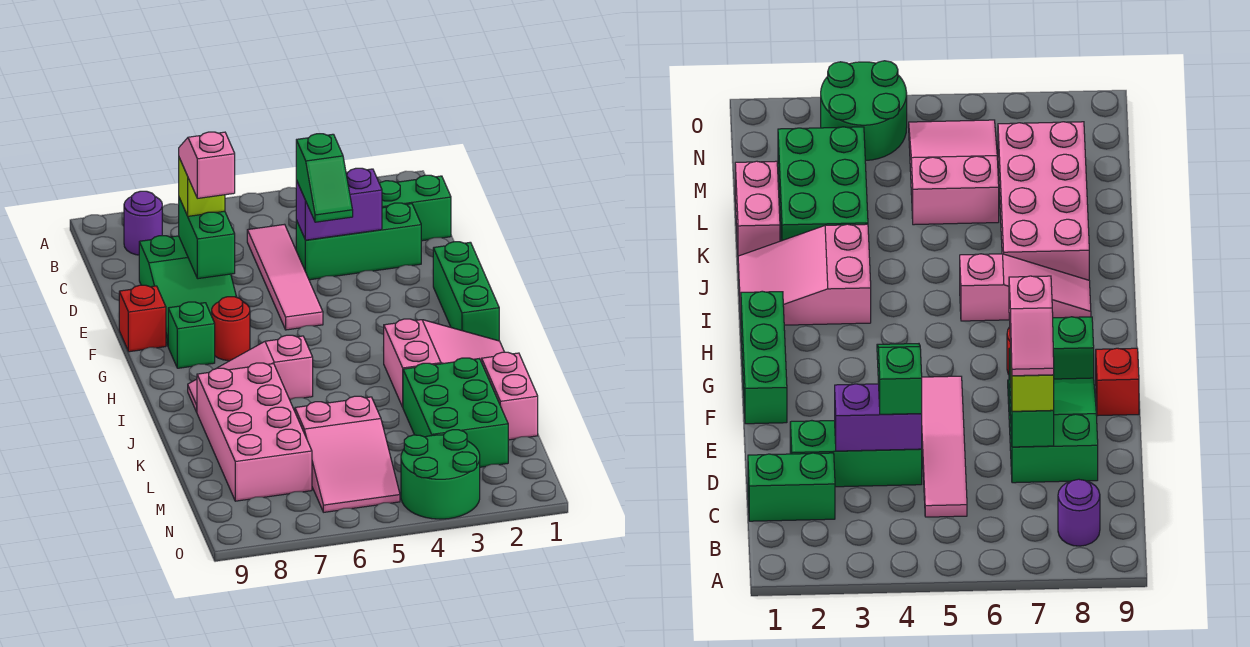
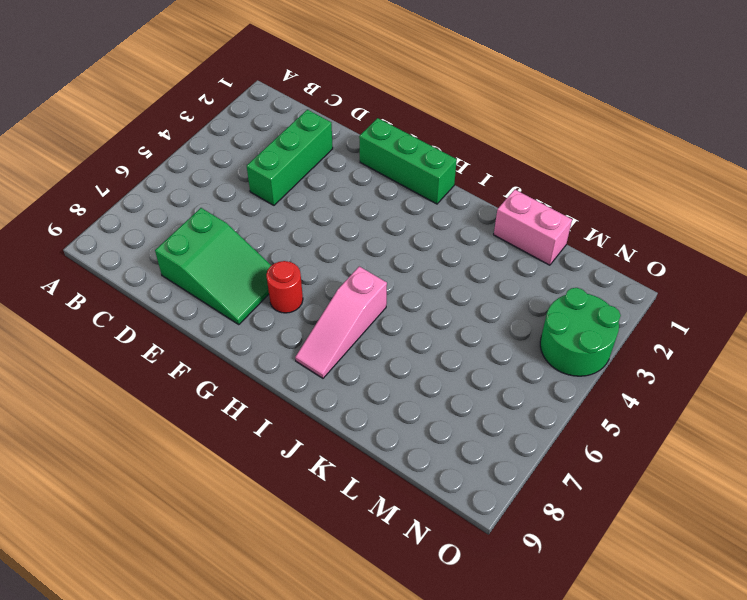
none -> purple 1x1 round brick [124,191,162,255]
none -> green 1x2 brick [379,175,451,241]
none -> pink 1x4 tile [247,224,323,330]

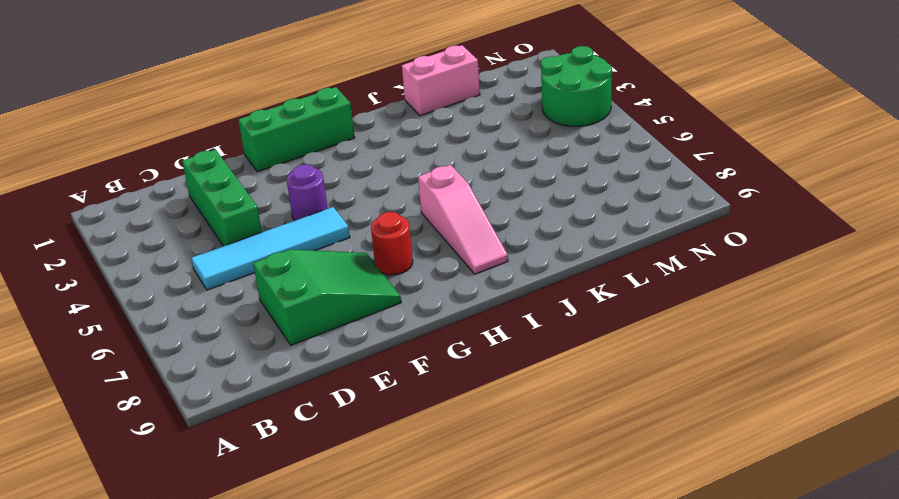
cyan 1x4 tile [191,207,350,290] -> pink 1x4 tile [247,224,323,330]
purple 1x1 round brick [287,164,328,221] -> purple 1x1 round brick moved to [124,191,162,255]
none -> green 1x2 brick [379,175,451,241]
none -> red 1x1 brick [119,285,166,352]
none -> green 1x1 brick [168,302,215,368]

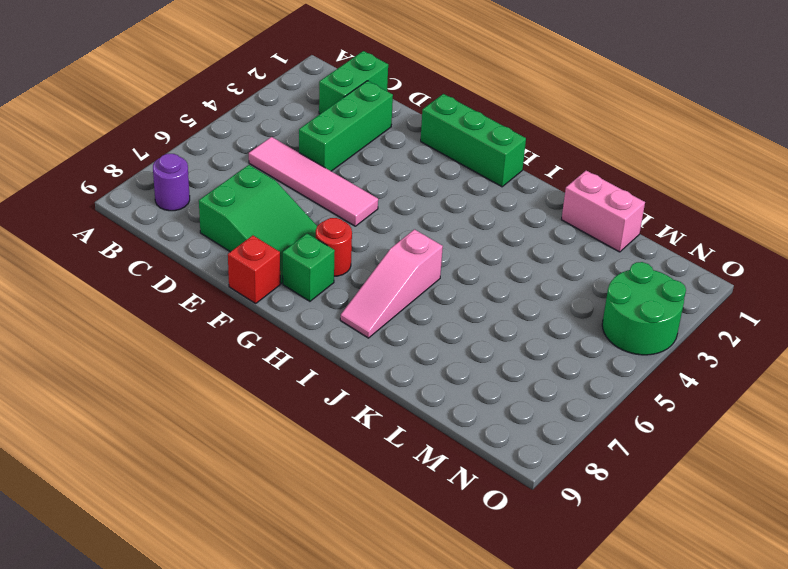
none -> pink 2x3 slope [384,319,504,407]
none -> pink 2x4 brick [197,363,312,501]
none -> green 2x3 brick [403,358,508,467]

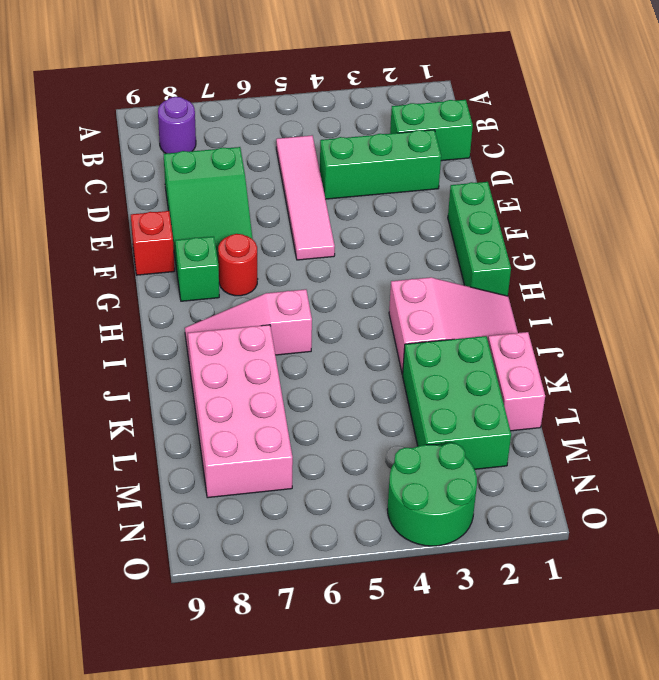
none -> pink 2x3 slope [295,396,400,512]
none -> purple 1x2 brick [296,168,382,240]
none -> green 1x2 brick [179,198,235,279]

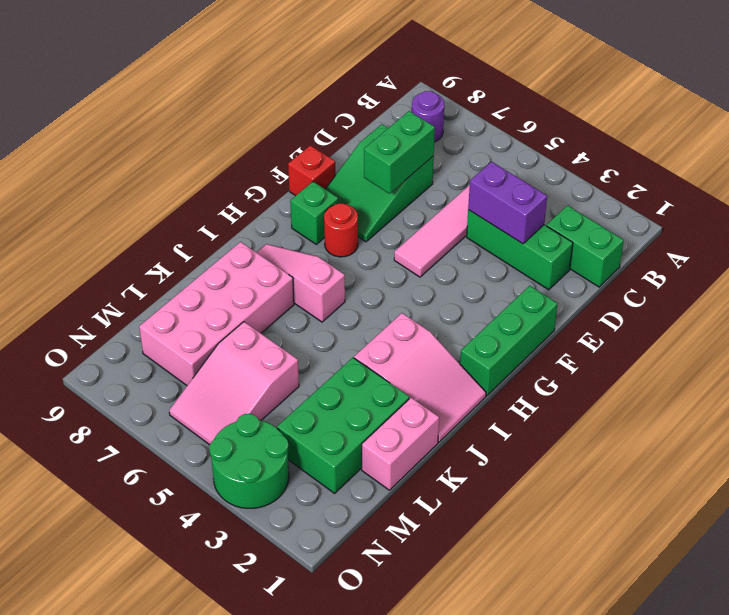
none -> green 1x2 slope [296,134,353,222]
none -> lime 1x1 brick [179,158,225,216]
none -> pink 1x2 slope [179,132,235,198]

